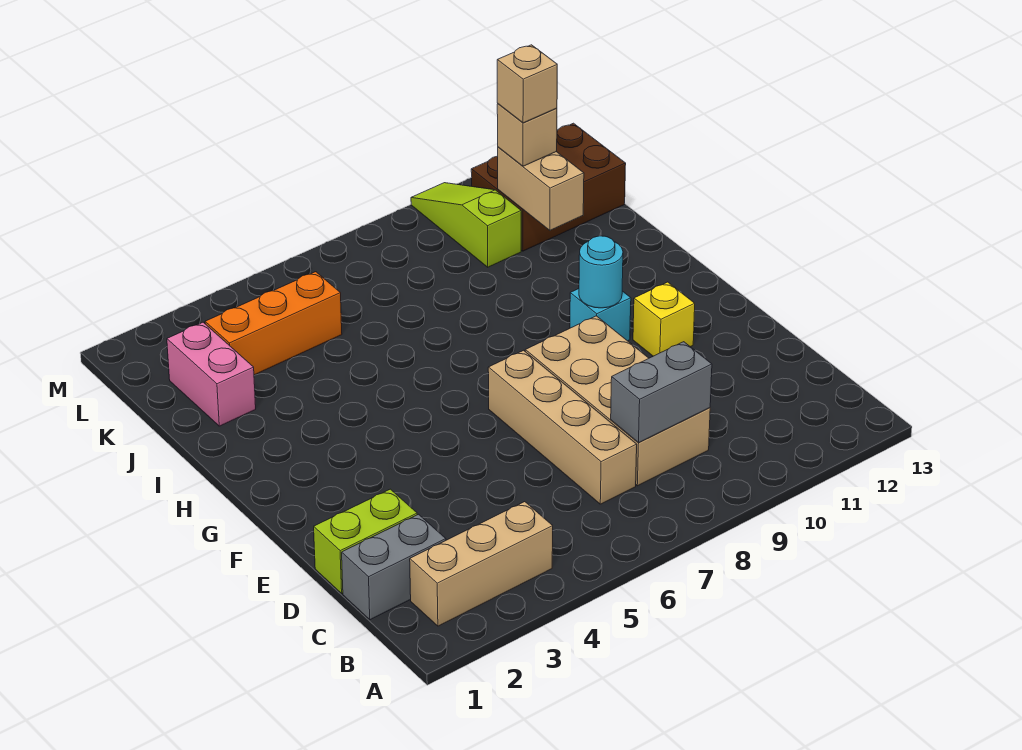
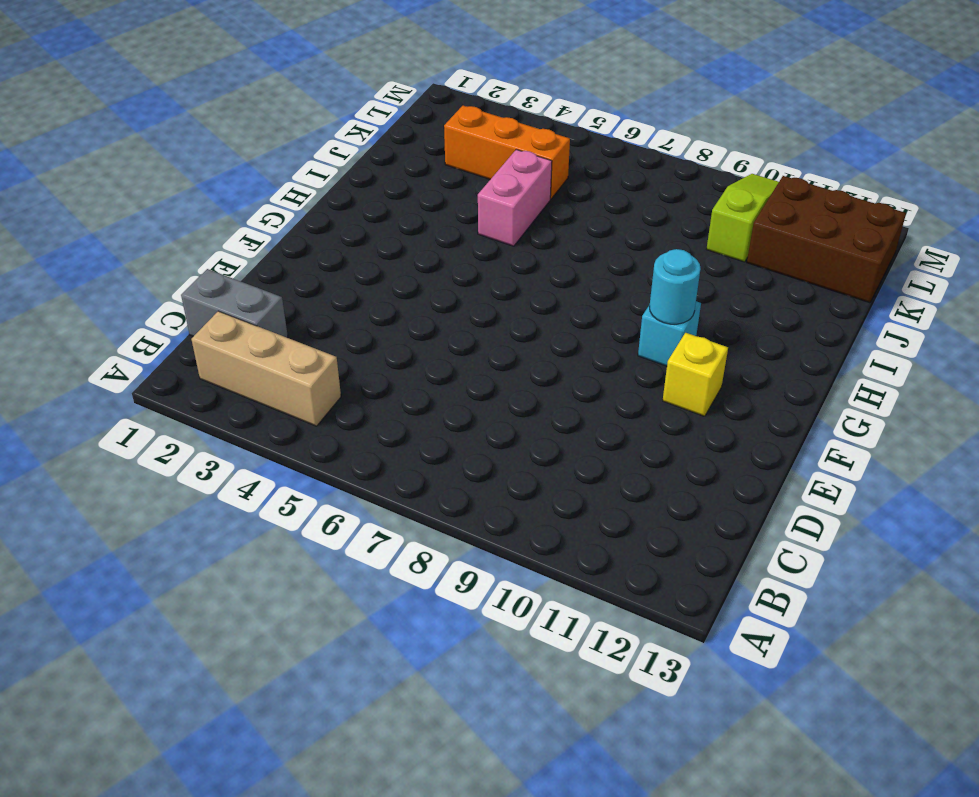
pink 1x2 brick [478,149,552,246] -> pink 1x2 brick moved to [167,322,256,426]
none -> tan 1x4 brick [488,350,637,504]
none -> tan 2x4 brick [525,316,710,486]
none -> lime 1x2 brick [314,489,417,593]

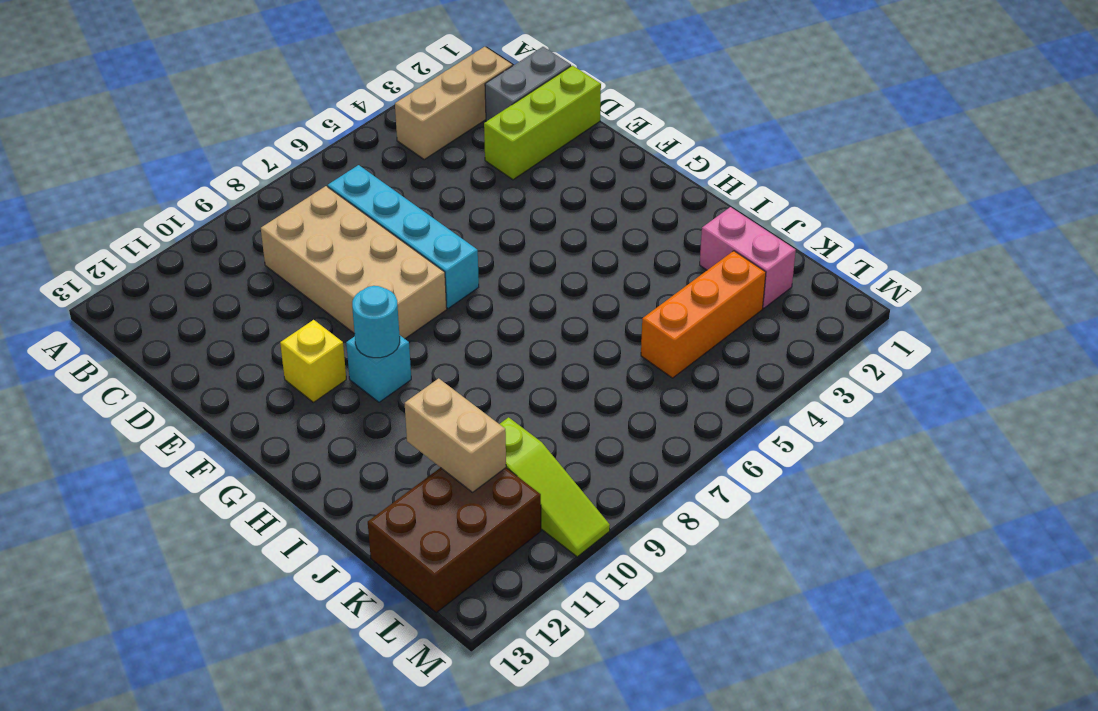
cyan 1x4 brick [328,165,479,308] -> tan 1x4 brick [488,350,637,504]
lime 1x3 brick [484,66,601,180] -> lime 1x2 brick [314,489,417,593]
none -> grey 1x2 brick [611,342,712,443]
none -> tan 1x1 brick [497,104,557,166]
none -> tan 1x1 brick [497,45,557,123]

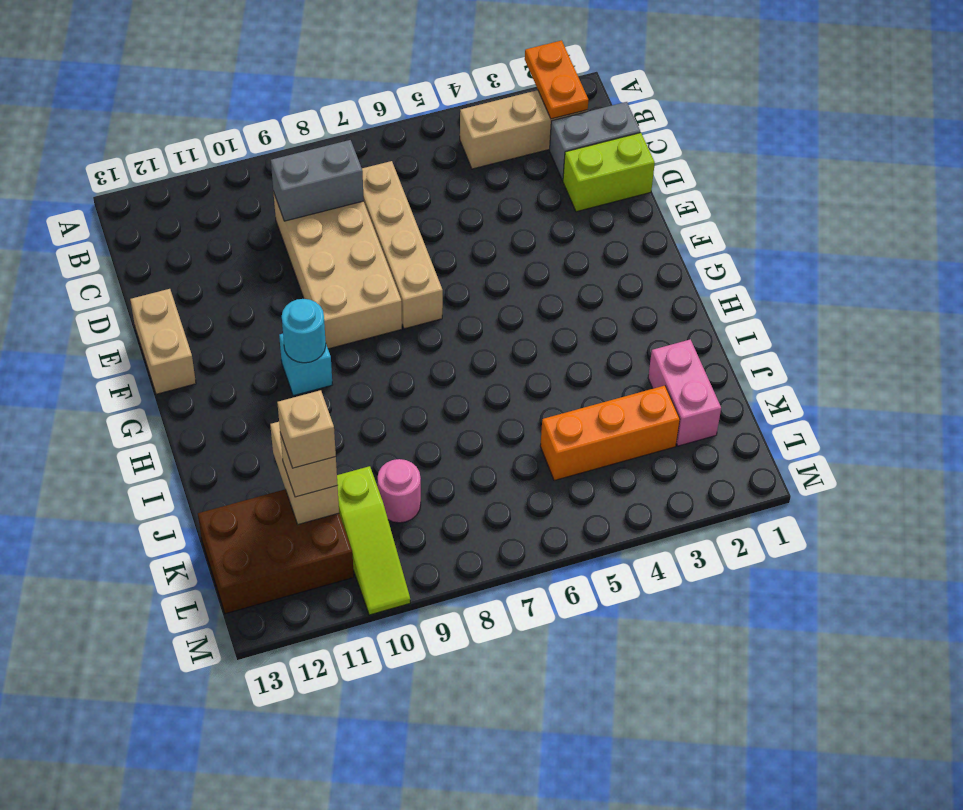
orange 1x2 plate [525,40,588,119] -> none
tan 1x2 brick [130,289,196,394] -> none
pink 1x1 round brick [378,459,421,523] -> none
none -> yellow 1x1 brick [633,282,695,356]

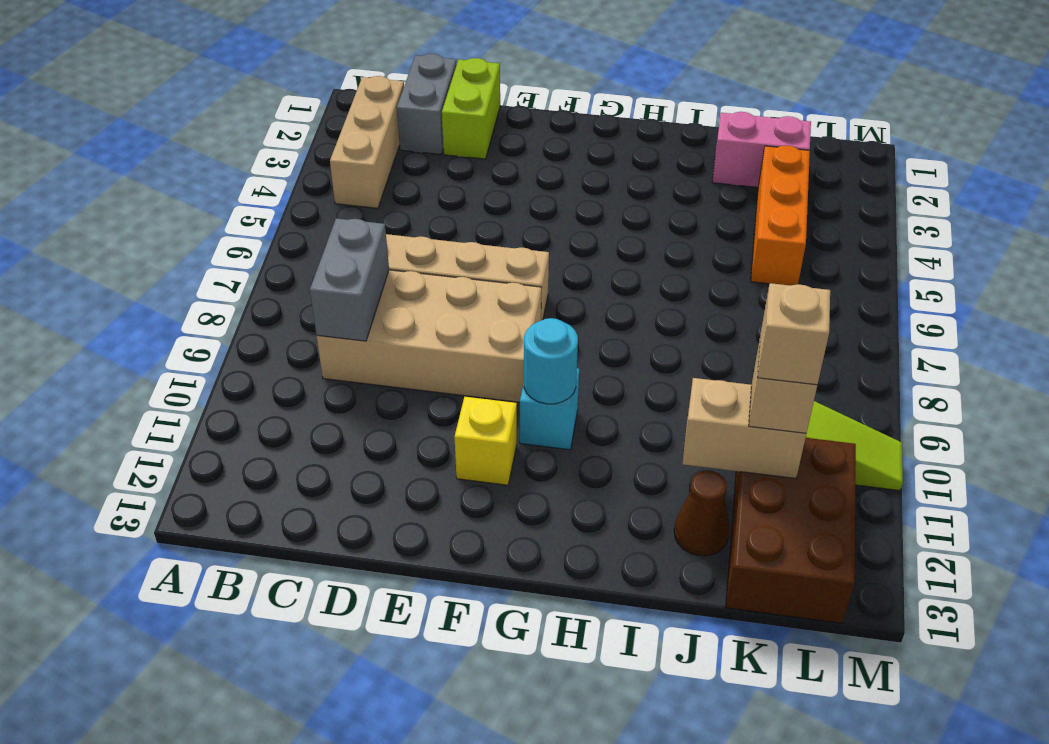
brown 1x1 cone [674,471,730,556] -> none

